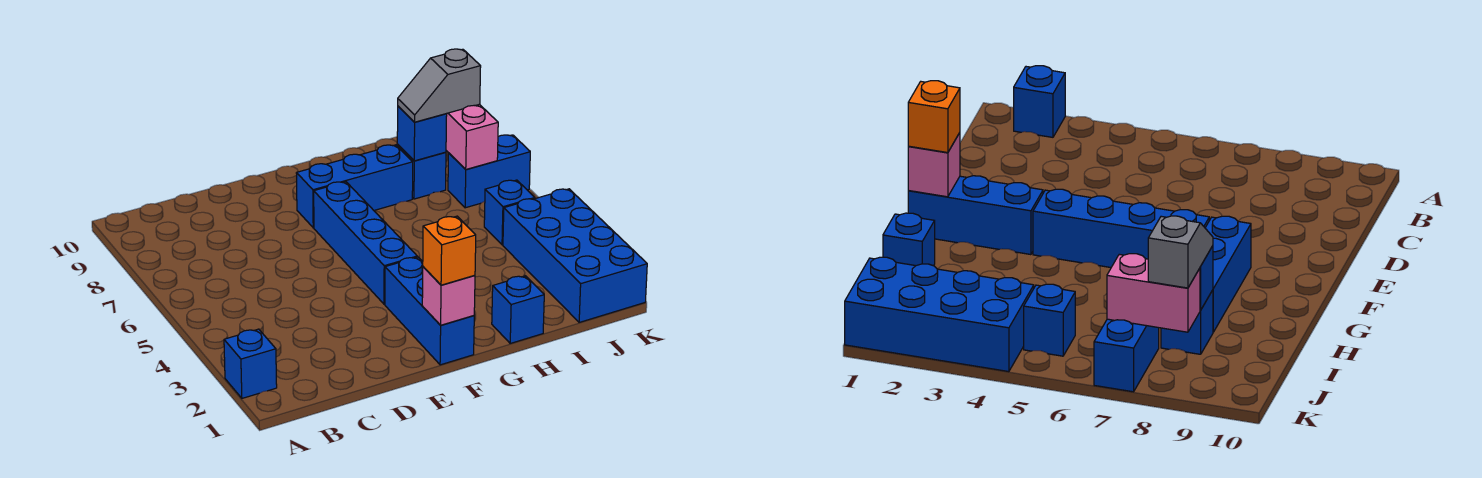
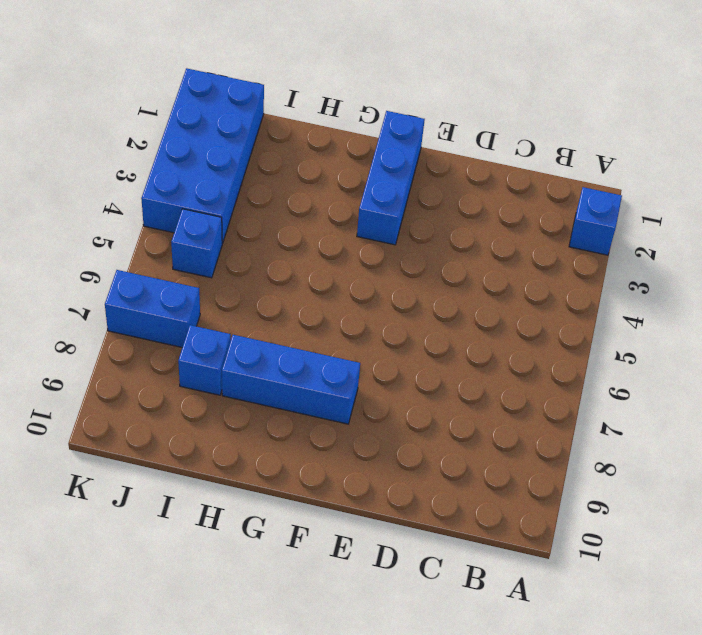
none -> blue 1x4 brick [314,182,417,304]
none -> blue 1x1 brick [492,276,544,343]
none -> pink 1x1 brick [422,267,475,325]

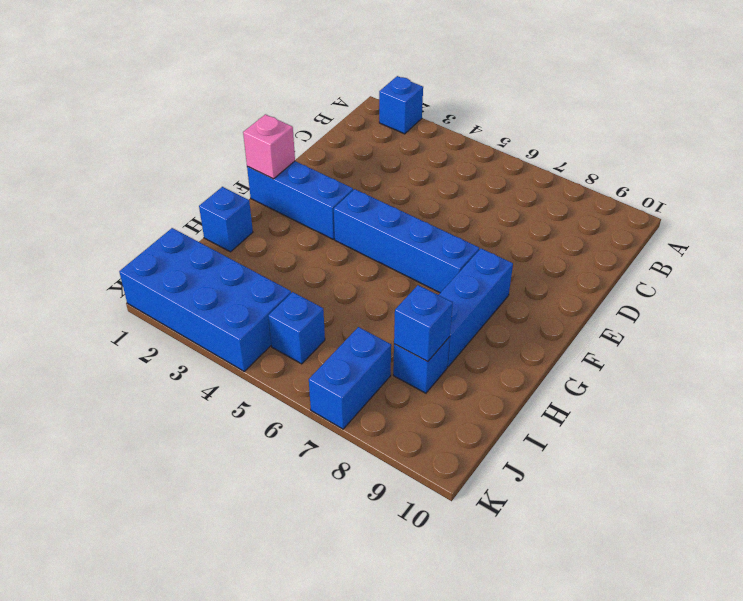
none -> pink 1x2 brick [446,104,498,170]
none -> orange 1x1 brick [423,216,476,285]
none -> grey 1x2 slope [398,49,481,122]

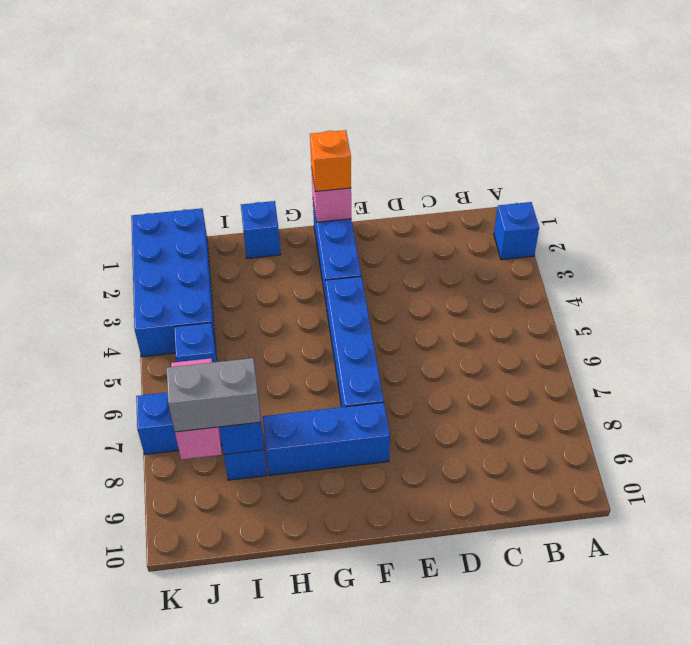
grey 1x2 brick [166,358,261,432] -> grey 1x2 slope [398,49,481,122]

